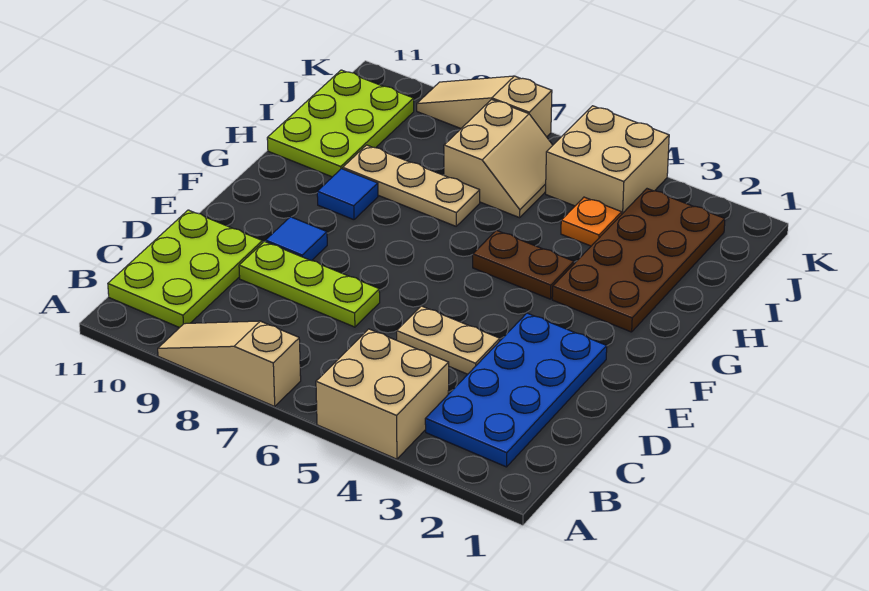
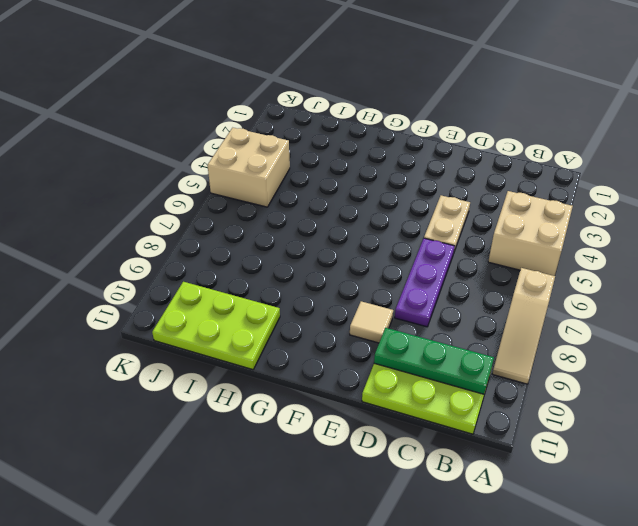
green 1x3 plate [374,328,494,394] -> none
purple 1x3 plate [395,238,455,327] -> lime 1x3 plate [239,241,380,327]
tan 1x1 tile [350,301,393,343] -> blue 1x1 tile [266,217,327,261]
none -> blue 2x4 plate [425,313,607,467]
none -> brown 2x4 plate [552,189,725,332]
none -> brown 1x2 plate [473,230,574,299]

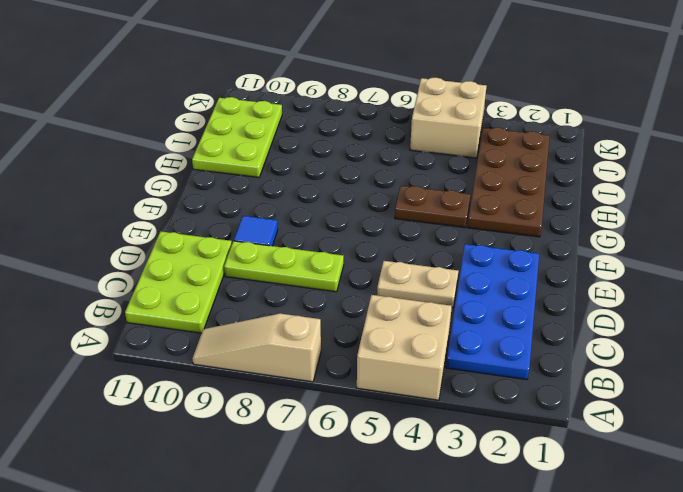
none -> blue 1x1 tile [317,169,378,220]
none -> tan 1x3 plate [343,145,480,226]
none -> orange 1x1 plate [561,197,622,246]

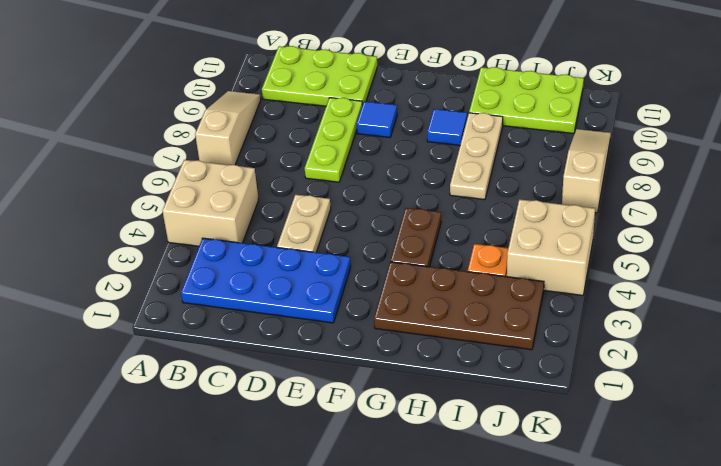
none -> tan 2x2 slope [444,99,553,218]

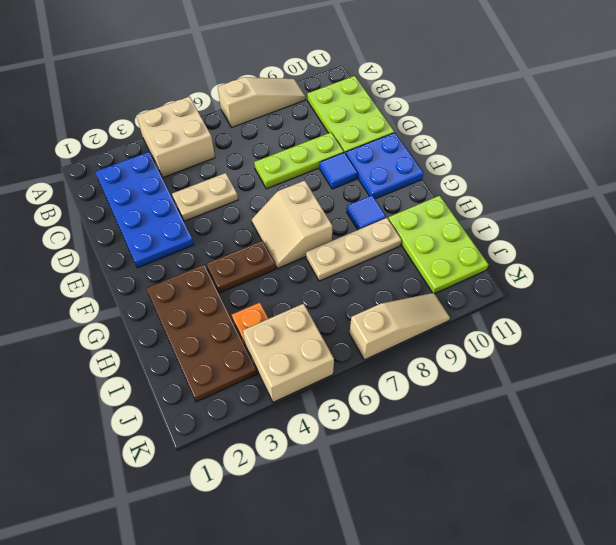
blue 2x2 plate [346,133,424,199] -> none
tan 2x2 slope [252,180,333,269] -> tan 2x2 slope moved to [444,99,553,218]

